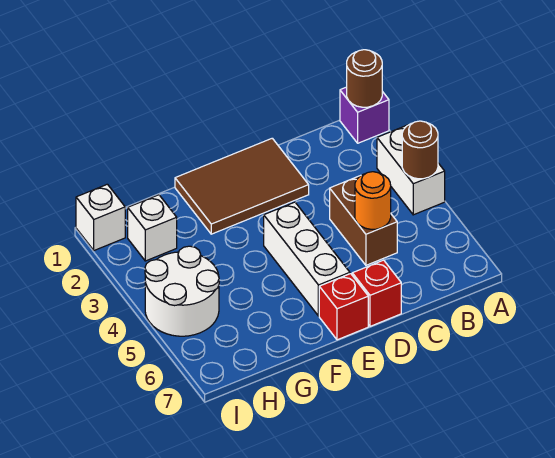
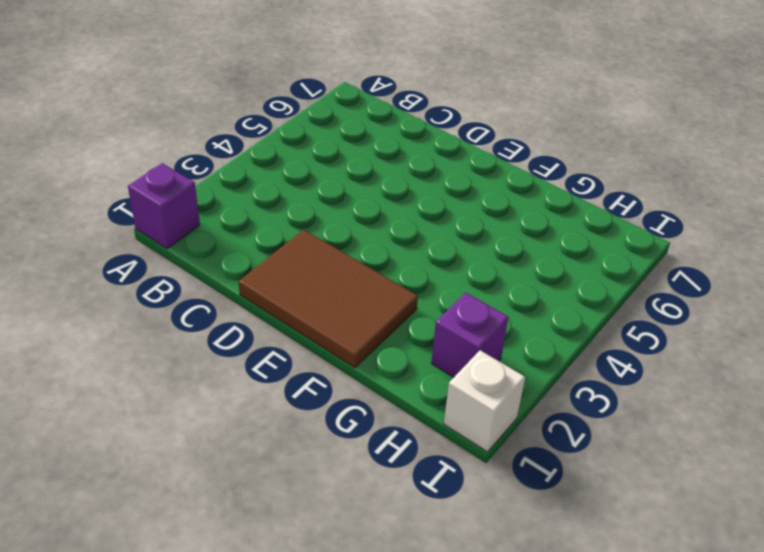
purple 1x1 brick [431,293,508,377] -> white 1x1 brick [128,195,177,261]
none -> white 1x2 brick [377,125,445,215]
none -> brown 1x2 brick [330,175,397,265]
none -> red 1x1 brick [352,260,401,326]

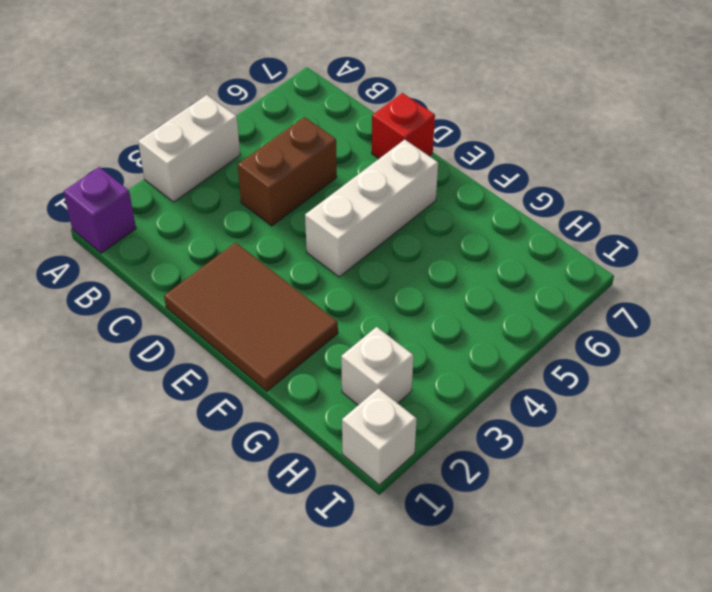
none -> red 1x1 brick [319,274,368,340]
none -> white 2x2 round brick [145,246,219,336]
none -> brown 1x1 round brick [347,50,382,107]

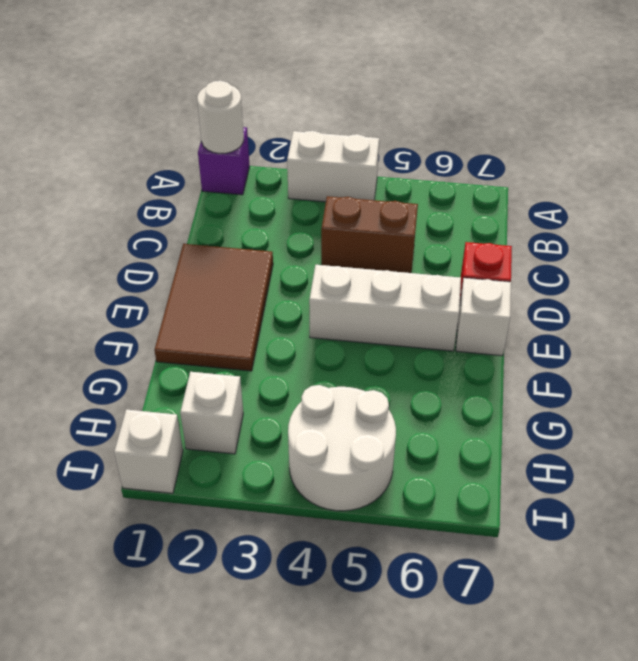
white 1x1 round brick [197,81,244,154] -> brown 1x1 round brick [347,50,382,107]
white 1x1 brick [456,278,511,356] -> red 1x1 brick [319,274,368,340]
none -> brown 1x1 round brick [402,121,438,179]
none -> orange 1x1 round brick [355,172,391,229]

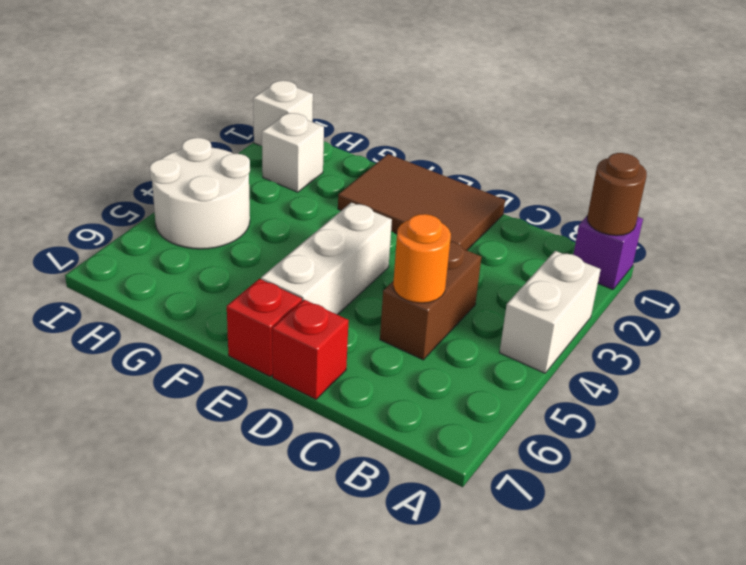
none -> brown 1x1 round brick [402,121,438,179]

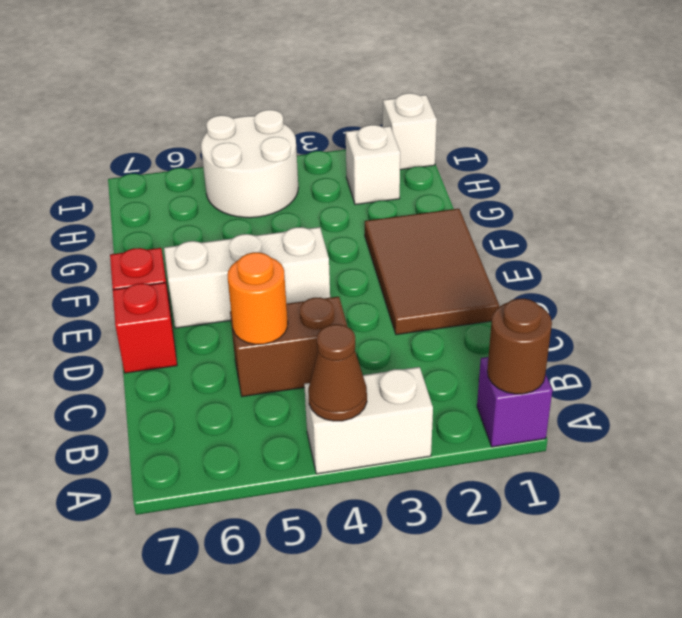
brown 1x1 cone [308,324,367,421] -> brown 1x1 round brick [402,121,438,179]

